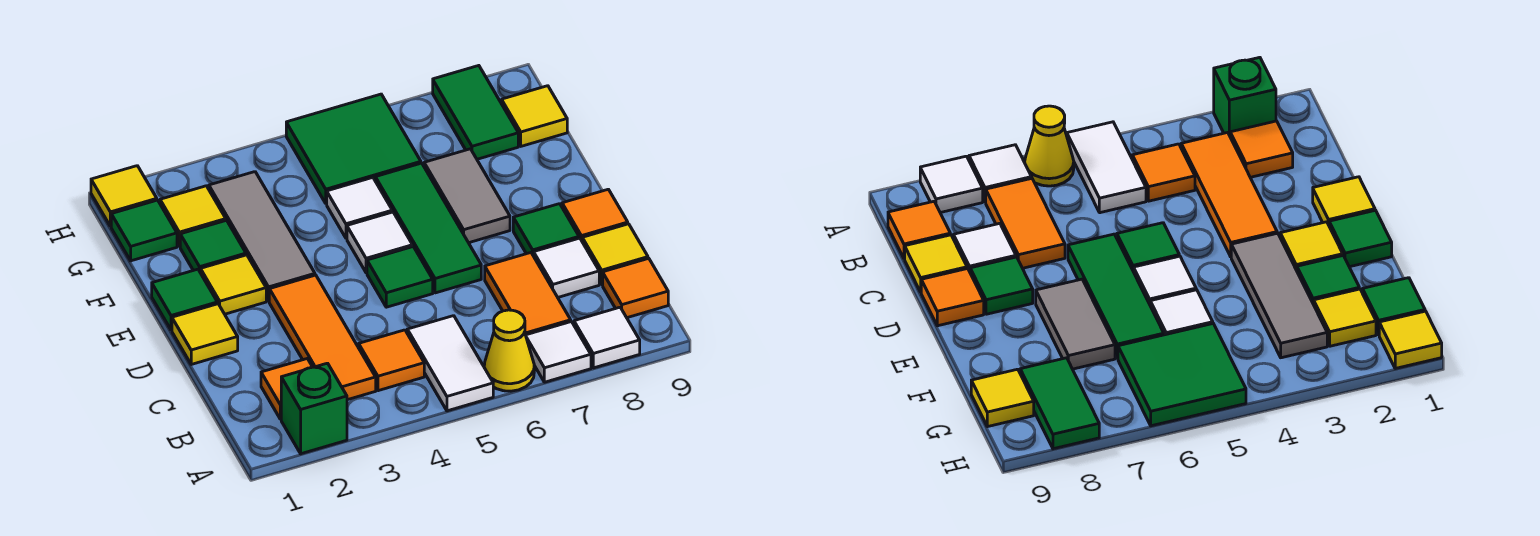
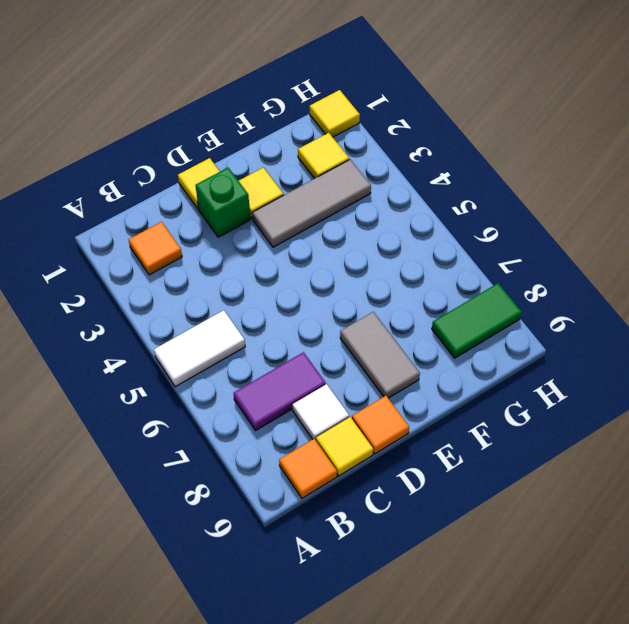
purple 1x2 tile [234,352,326,431] -> orange 1x2 tile [485,253,571,335]
green 1x1 brick [195,168,250,237] -> green 1x1 brick moved to [281,363,347,454]
grey 1x2 tile [340,312,420,398] -> grey 1x2 tile turned to [424,149,510,243]
none -> yellow 1x1 cone [484,310,534,391]
none -> white 1x1 tile [526,322,591,382]
none -> white 1x1 tile [574,307,640,368]
none -> orange 1x3 tile [269,275,376,400]

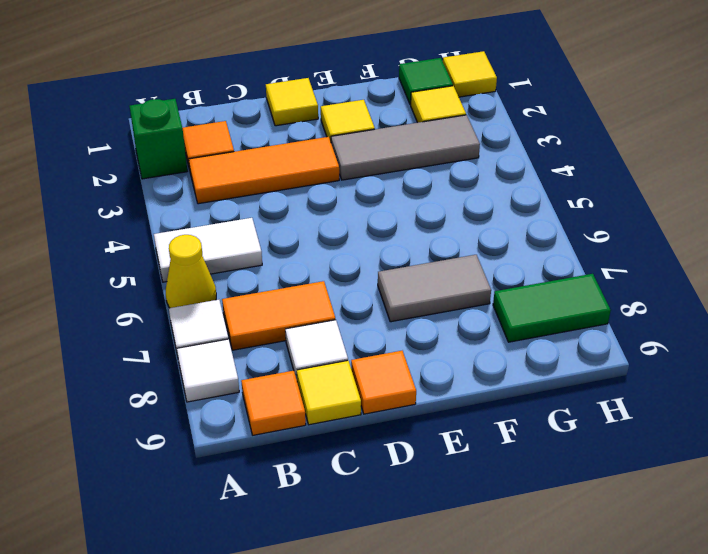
none -> orange 1x1 tile [359,330,424,391]
none -> green 1x1 tile [367,247,433,307]
none -> green 1x3 tile [375,163,481,293]
none -> green 1x1 tile [513,204,579,256]

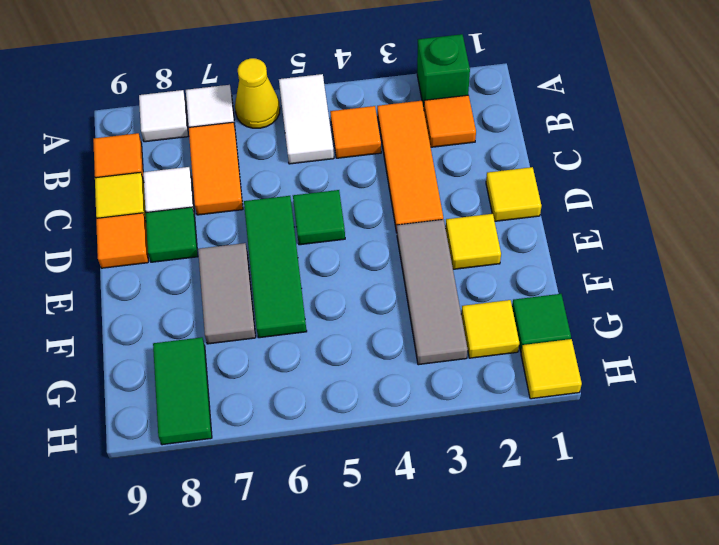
none -> green 1x1 tile [152,269,217,330]
none -> white 1x1 tile [347,212,413,273]
none -> green 1x1 tile [180,220,246,273]
none -> white 1x1 tile [327,178,392,238]

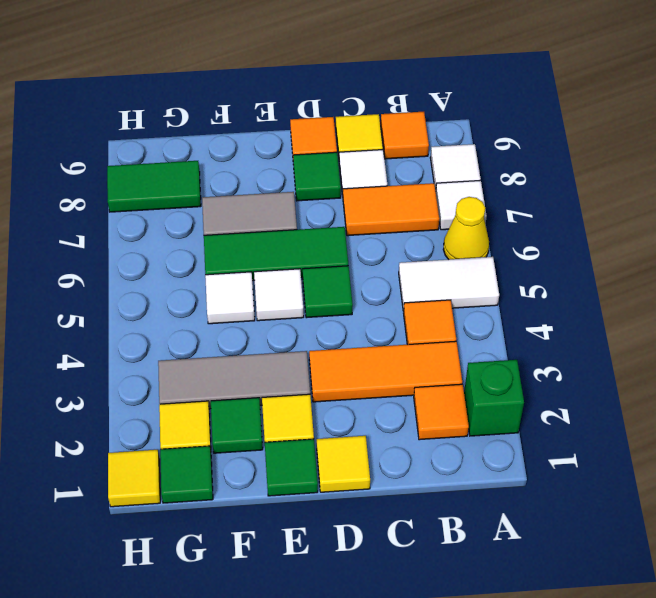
none -> green 2x2 tile [286,94,421,204]
none -> yellow 1x1 tile [502,86,567,146]

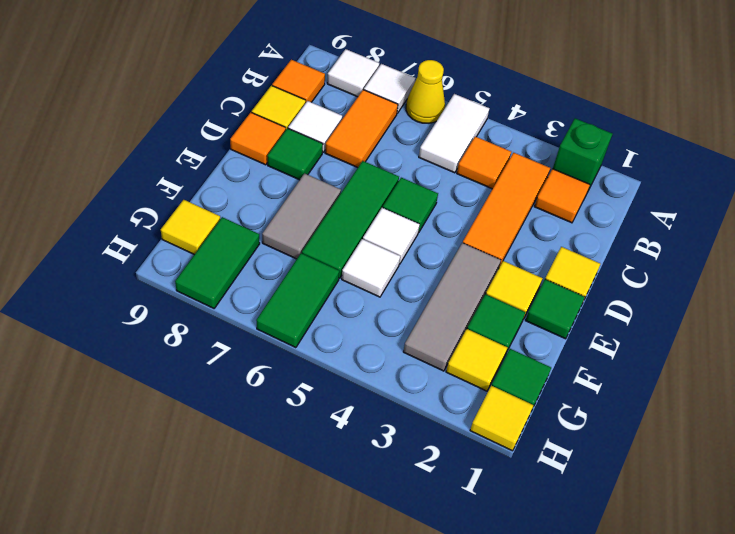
green 1x2 tile [256,253,339,348] -> green 2x2 tile [286,94,421,204]

